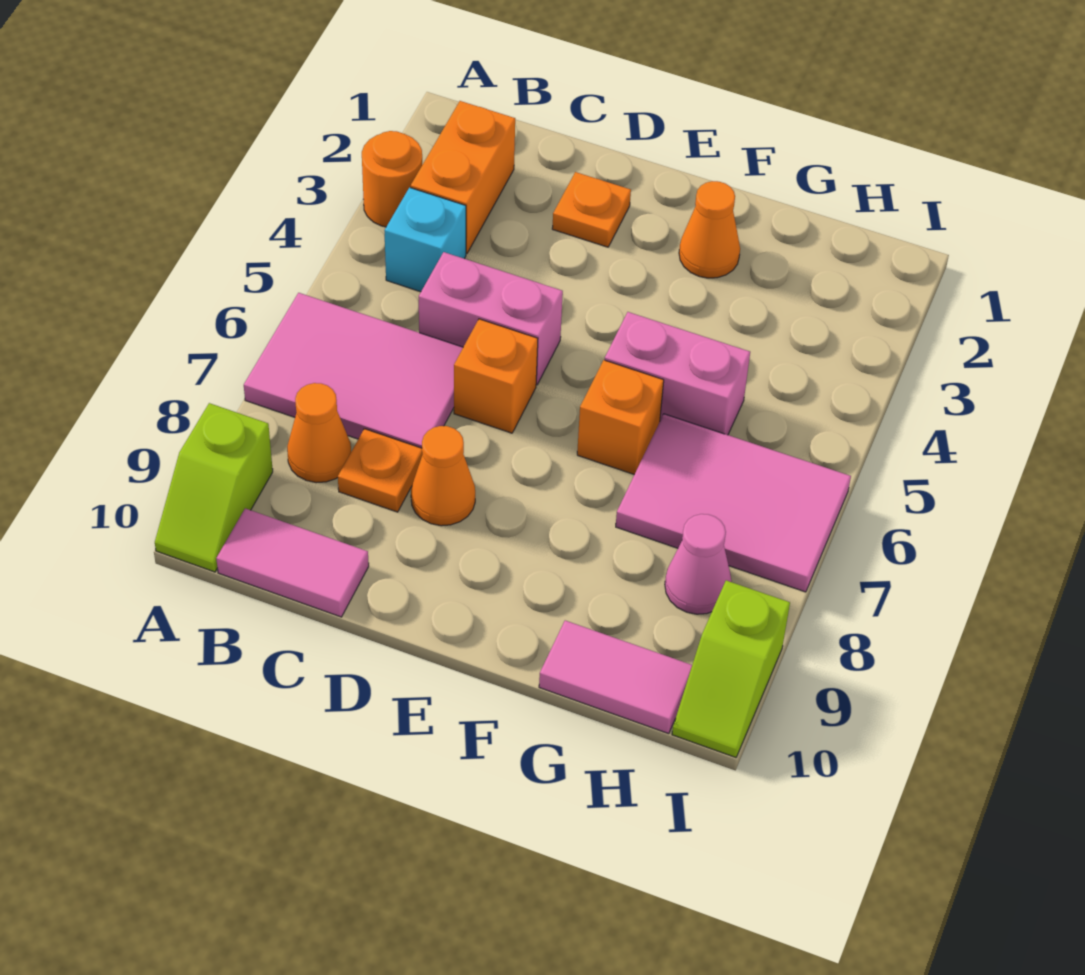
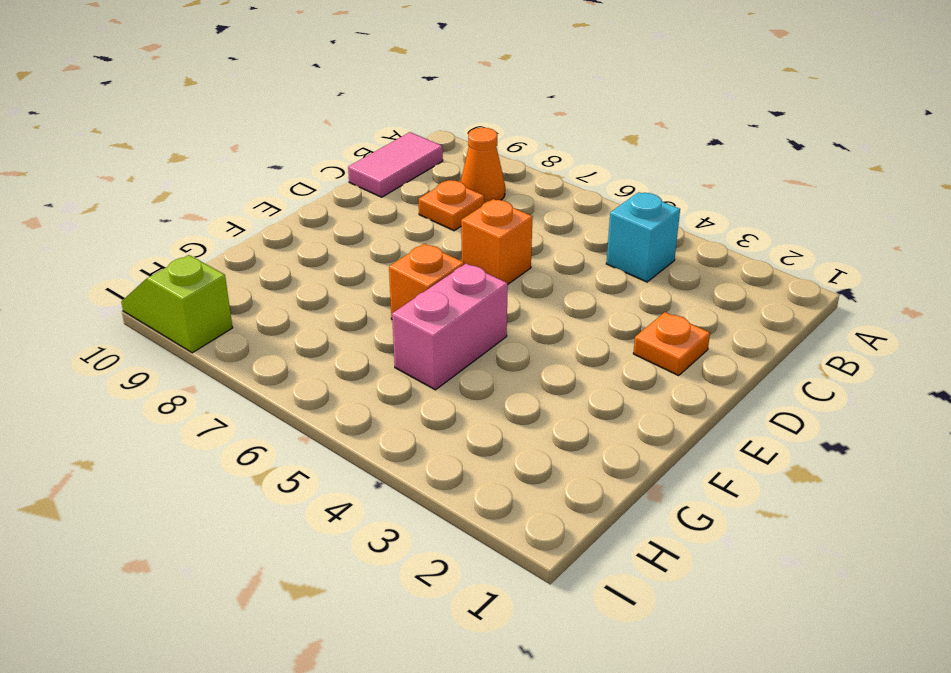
none -> orange 1x1 round brick [362,131,422,227]
none -> pink 2x3 tile [244,293,463,448]
none -> lime 1x2 slope [155,403,273,572]

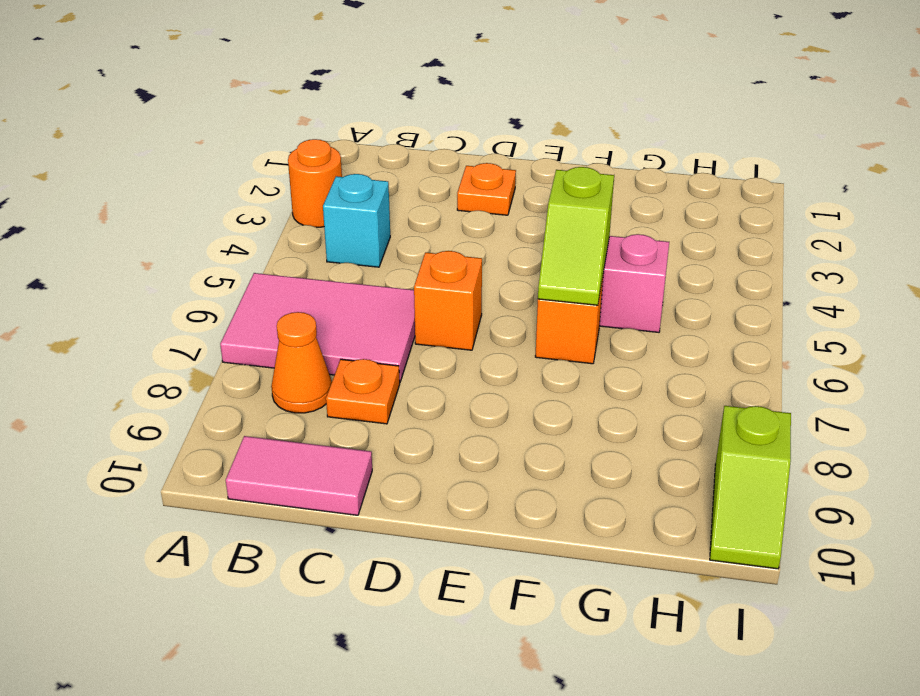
lime 1x2 slope [538,167,614,305] -> lime 1x2 slope moved to [155,403,273,572]
none -> orange 1x2 brick [411,101,515,254]
none -> pink 1x2 brick [419,252,563,385]
none -> orange 1x1 cone [411,426,475,526]

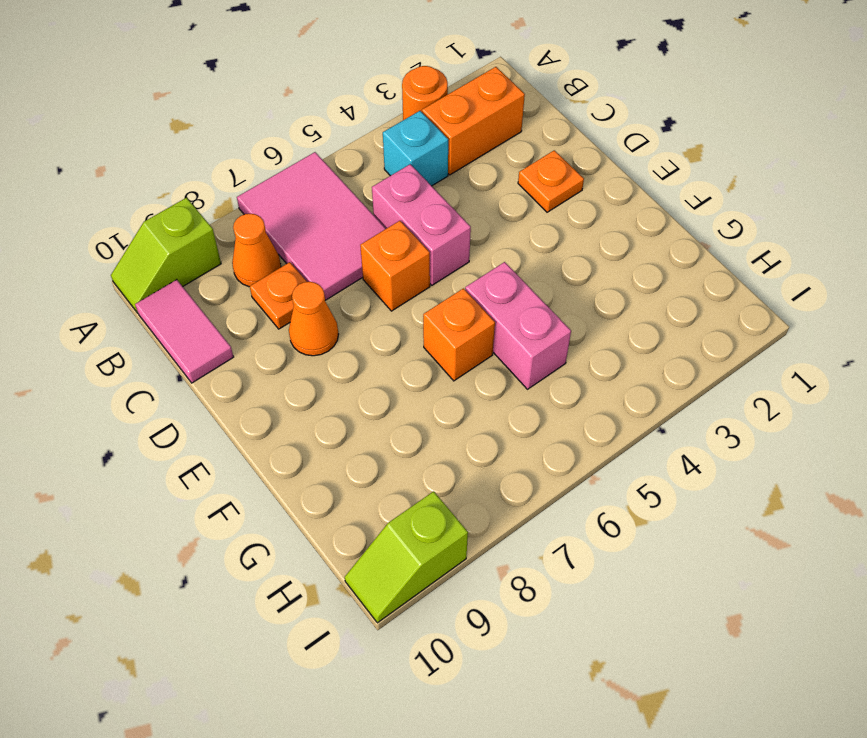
none -> orange 1x1 cone [679,181,740,278]
none -> pink 2x3 tile [616,414,851,592]
none -> pink 1x2 tile [539,621,692,734]

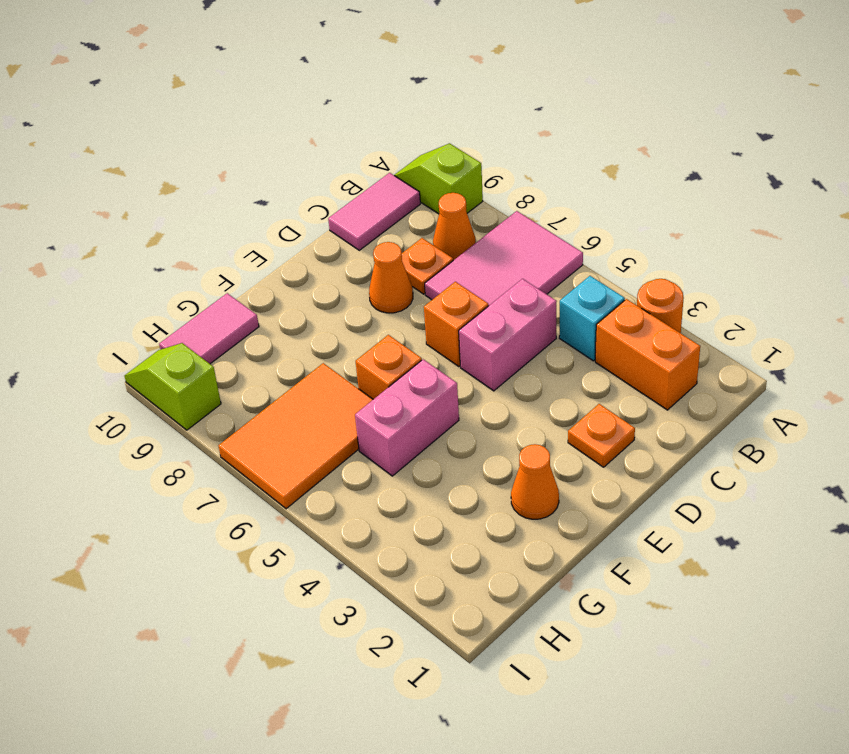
orange 2x3 tile [219,363,373,509] -> pink 2x3 tile [616,414,851,592]
none -> pink 1x1 cone [665,514,732,614]

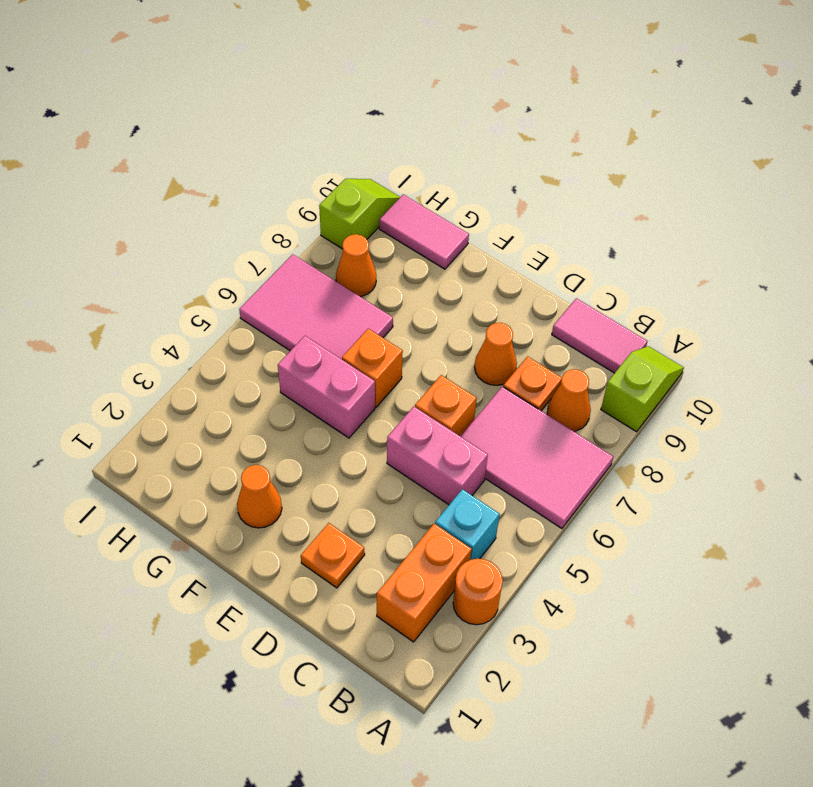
orange 1x1 cone [336,234,376,297] -> pink 1x1 cone [665,514,732,614]

